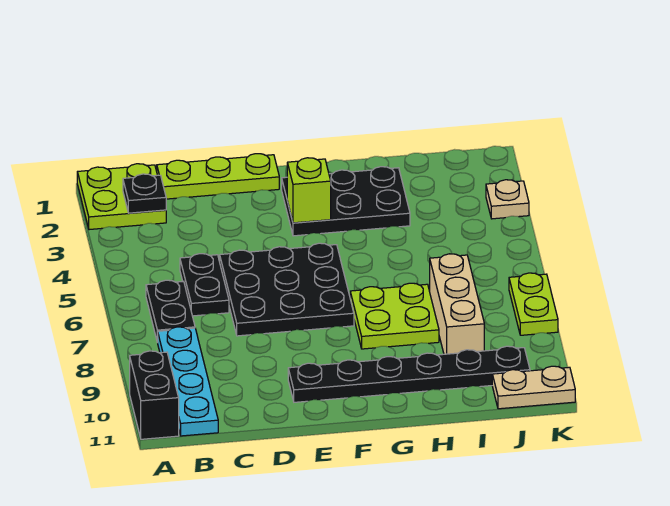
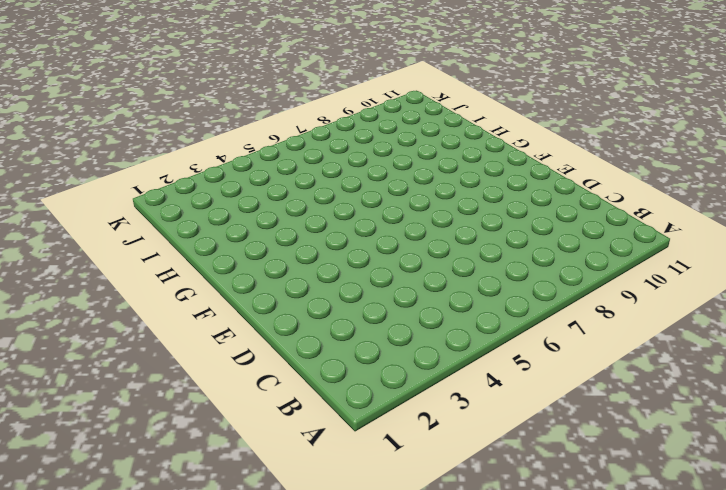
none -> lime 2x2 plate [77,164,166,230]
none -> black 1x2 brick [130,351,179,439]
none -> black 1x2 plate [146,280,195,342]

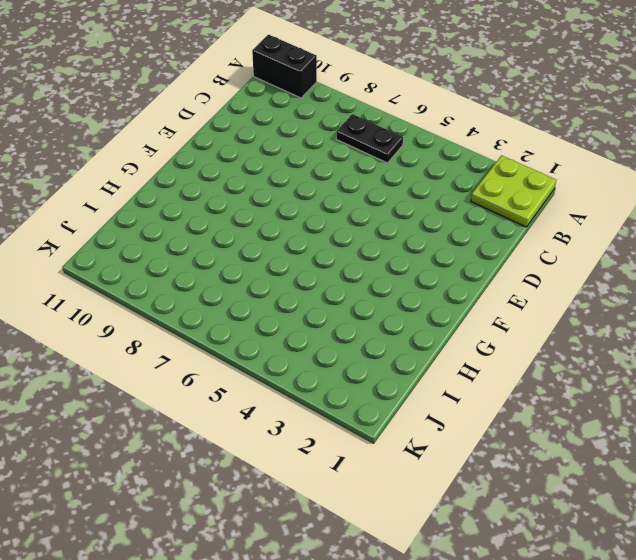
none -> cyan 1x4 plate [158,327,218,436]
none -> lime 1x3 plate [157,154,279,199]
none -> black 1x2 plate [180,254,229,316]

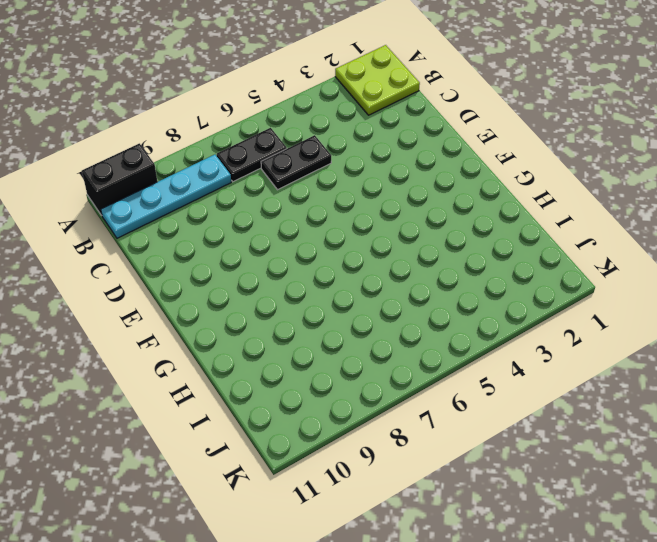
none -> lime 1x3 plate [157,154,279,199]
none -> black 3x3 plate [220,243,354,336]
none -> black 1x6 plate [288,346,530,402]

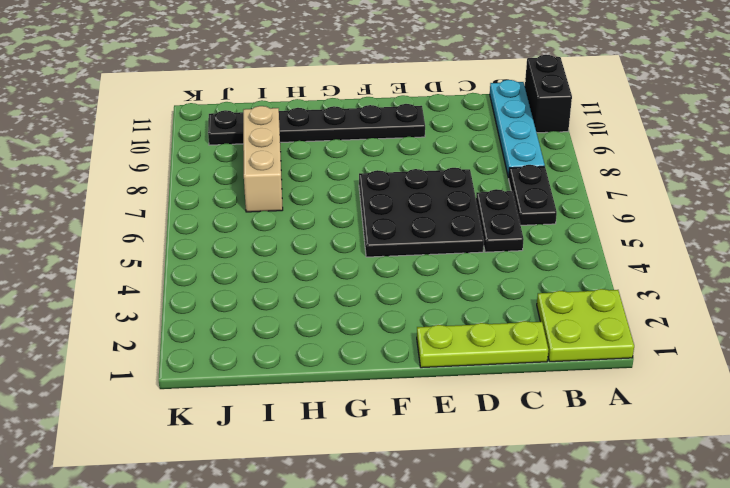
none -> black 2x3 plate [282,167,410,236]
none -> lime 2x2 plate [350,283,439,349]
none -> tan 1x2 plate [492,366,575,409]

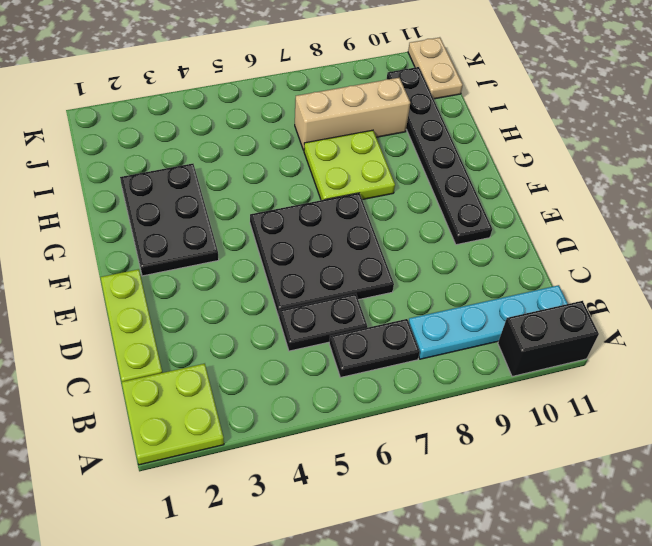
none -> tan 1x1 plate [486,180,529,219]
none -> lime 1x2 plate [509,273,558,335]
none -> black 1x1 plate [123,174,166,213]

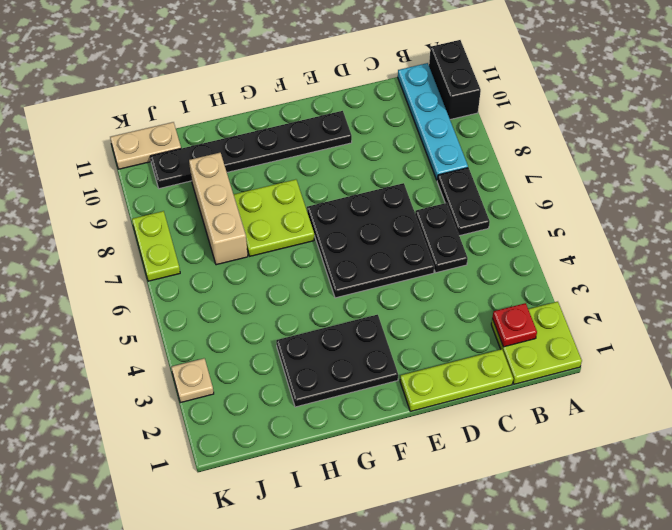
red 1x1 plate [492,303,537,347] -> black 1x1 plate [123,174,166,213]
none -> lime 1x1 brick [287,158,331,223]

